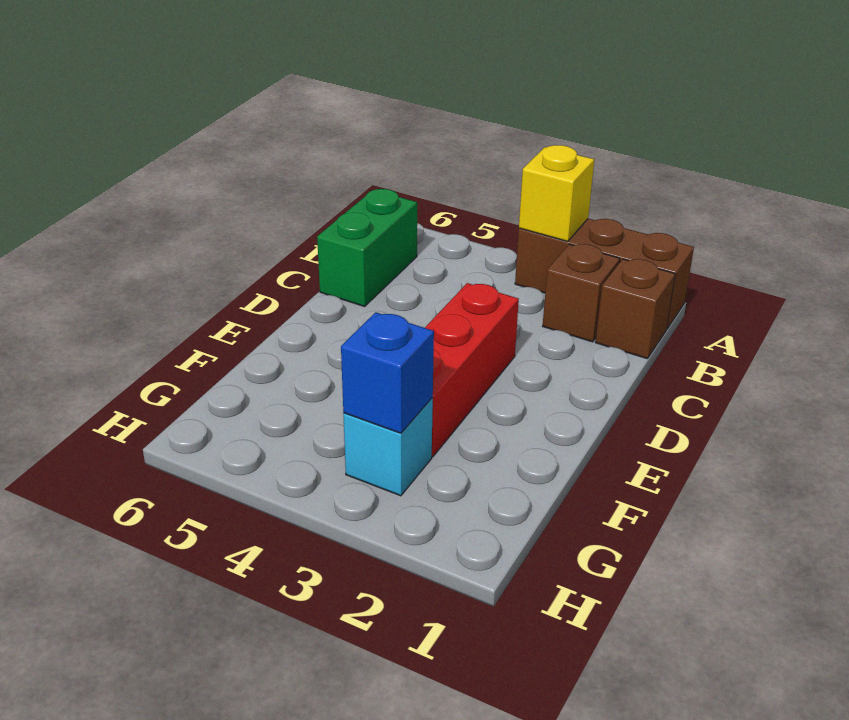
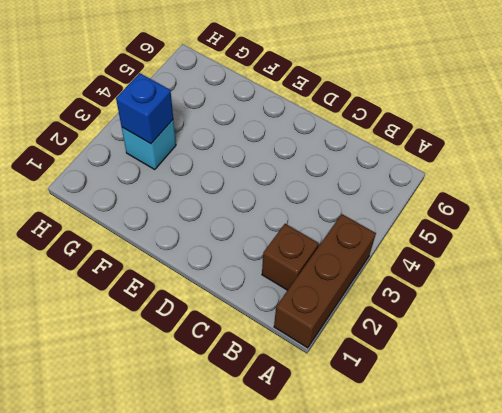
none -> brown 1x1 brick [595,259,675,359]
none -> green 1x2 brick [317,189,417,306]

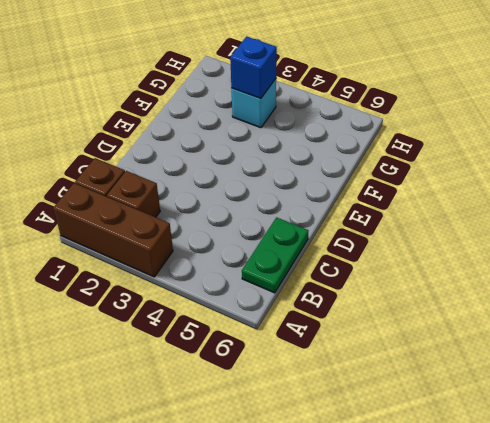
green 1x2 plate [242,217,308,293] -> green 1x2 brick [317,189,417,306]
none -> red 1x3 brick [425,283,519,456]
none -> yellow 1x1 brick [519,145,594,241]

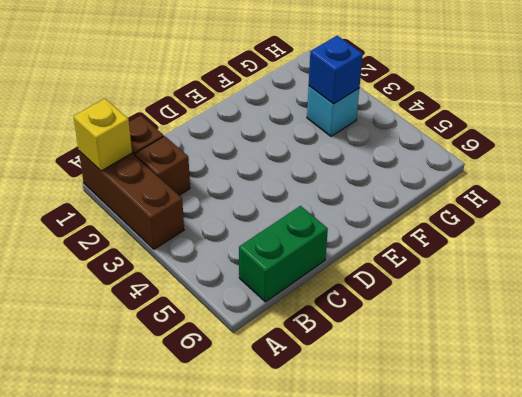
yellow 1x1 brick [74,99,132,171] -> yellow 1x1 brick moved to [519,145,594,241]
none -> red 1x3 brick [425,283,519,456]

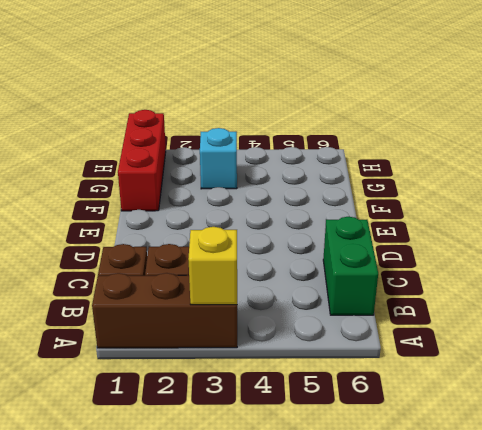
red 1x3 brick [118,110,166,211] -> red 1x3 brick moved to [425,283,519,456]
none -> blue 1x1 brick [341,312,434,433]

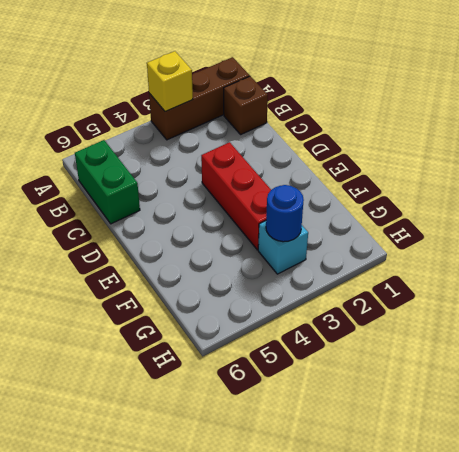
blue 1x1 round brick [266,185,304,242] -> blue 1x1 brick [341,312,434,433]
none -> brown 1x1 brick [543,244,620,342]

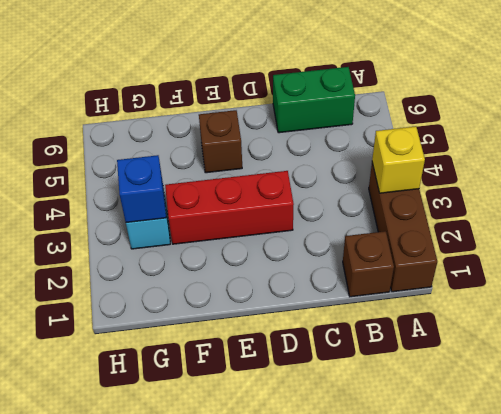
brown 1x1 brick [199,110,242,173] -> brown 1x1 brick moved to [543,244,620,342]

